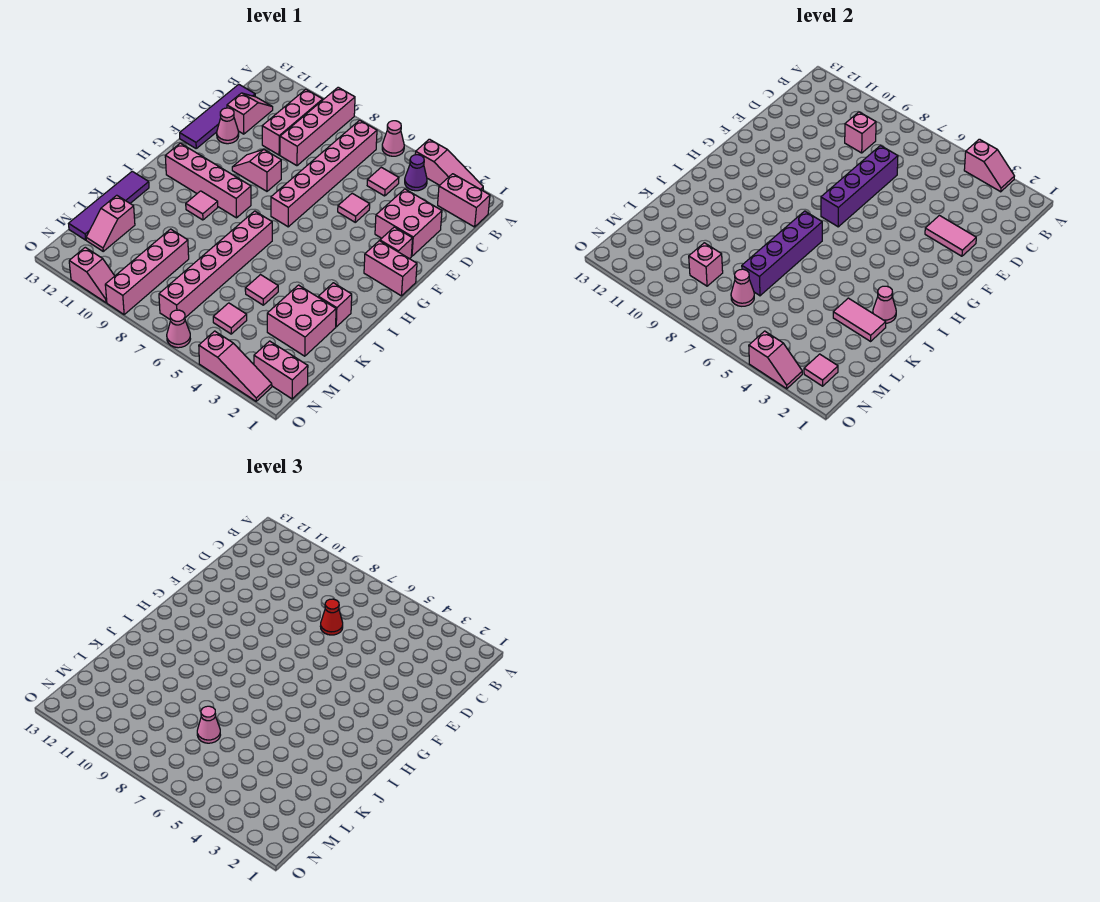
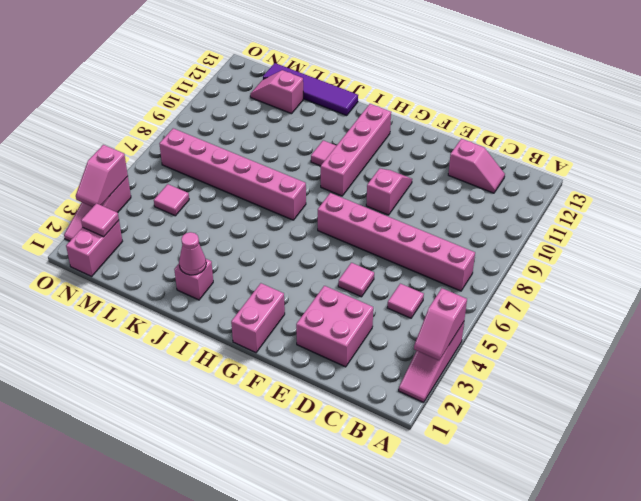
none -> pink 1x1 cone [382,121,404,156]
none -> pink 1x4 brick [280,87,355,166]
none -> pink 1x2 brick [438,174,490,227]
none -> purple 1x1 cone [405,155,427,191]

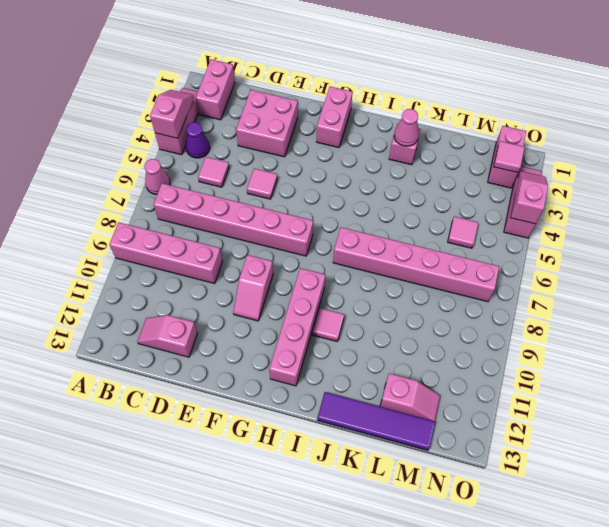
none -> pink 1x3 brick [262,89,323,155]
none -> purple 1x4 tile [180,84,255,148]
none -> pink 1x1 cone [217,108,239,144]
none -> pink 1x1 brick [380,227,413,259]

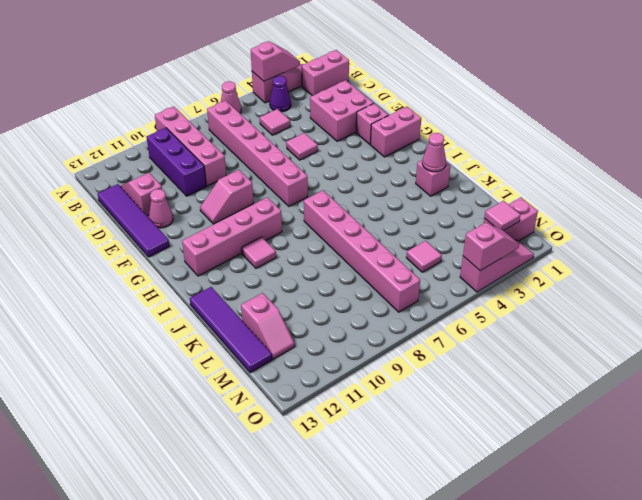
purple 1x3 brick [147,128,206,196] -> pink 1x3 brick [262,89,323,155]
none -> pink 2x2 brick [267,285,336,356]
none -> pink 1x1 tile [245,275,278,305]
none -> pink 1x4 brick [105,229,189,314]
none -> pink 1x1 cone [167,310,190,348]

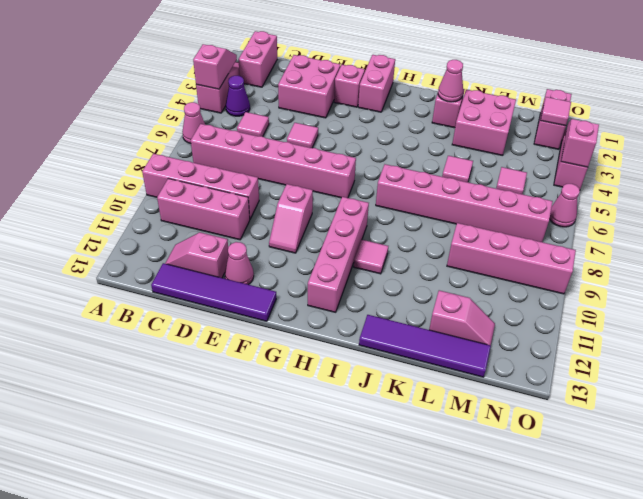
none -> pink 1x2 slope [69,247,115,303]
none -> pink 1x1 brick [845,112,876,153]
none -> purple 1x4 brick [821,146,898,227]
none -> pink 1x2 tile [925,215,976,256]

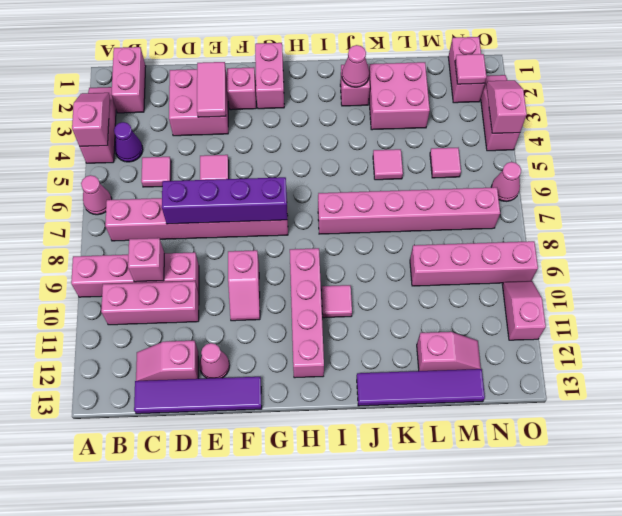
none -> purple 1x4 brick [742,211,822,296]
none -> pink 1x2 tile [833,298,886,341]
none -> pink 1x1 cone [731,269,754,306]
none -> pink 1x1 brick [689,243,723,286]

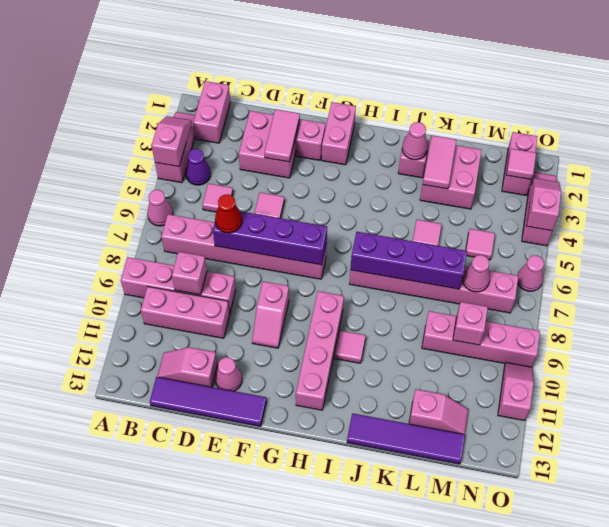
none -> pink 1x1 cone [197,706,220,743]

